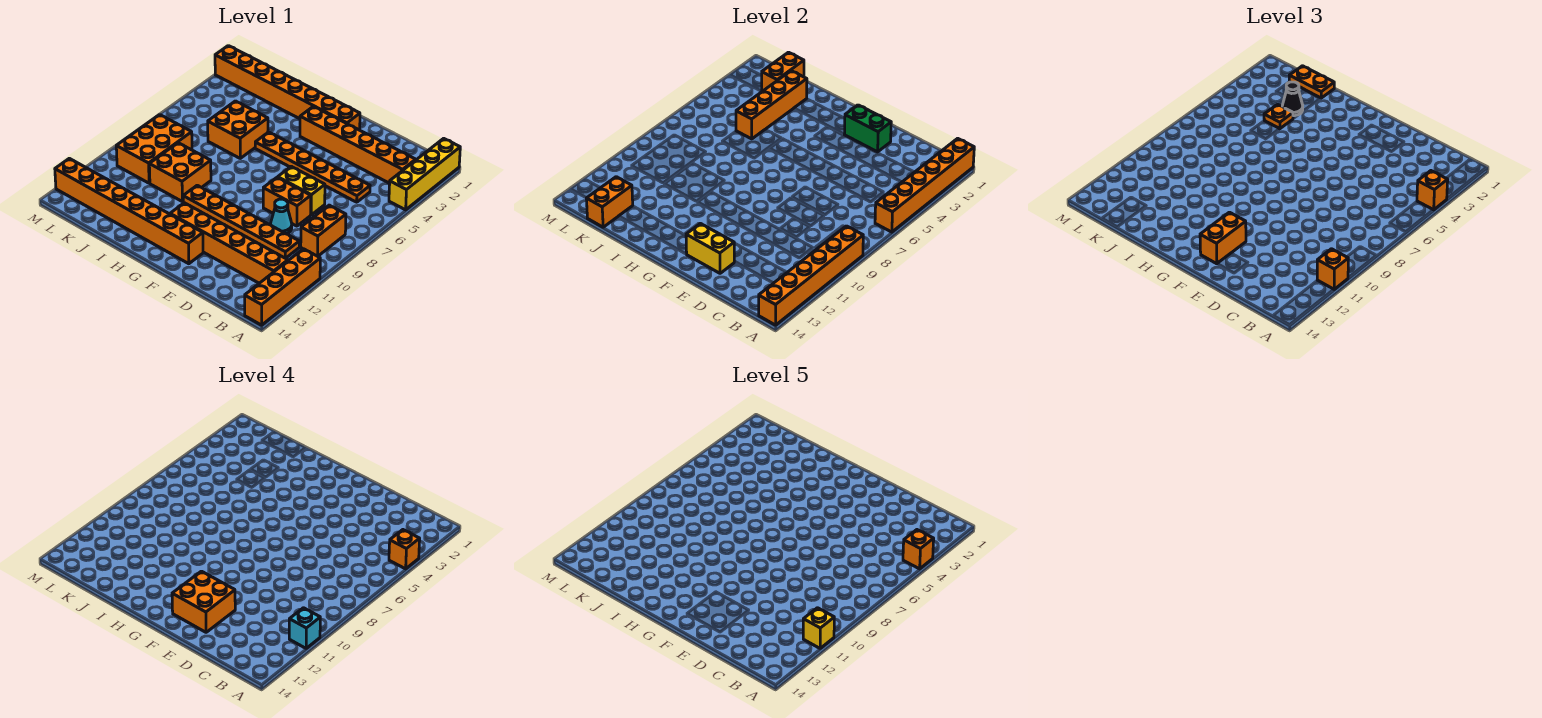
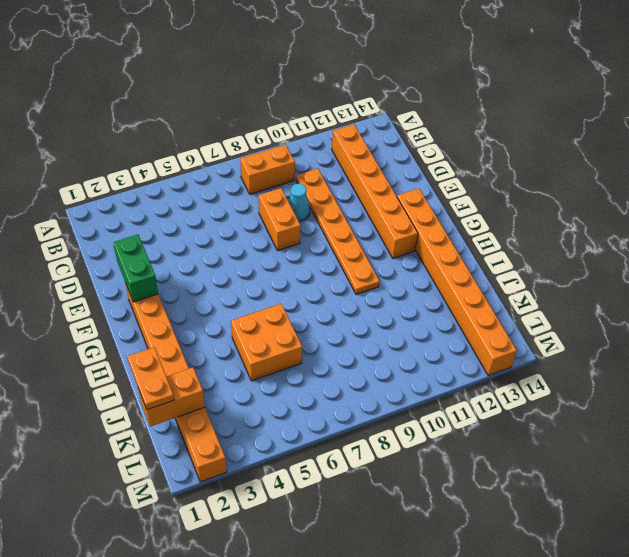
none -> yellow 1x4 brick [389,138,460,210]
none -> orange 1x4 brick [245,249,320,325]
none -> orange 1x6 brick [300,106,416,183]
none -> orange 1x6 plate [255,132,370,202]

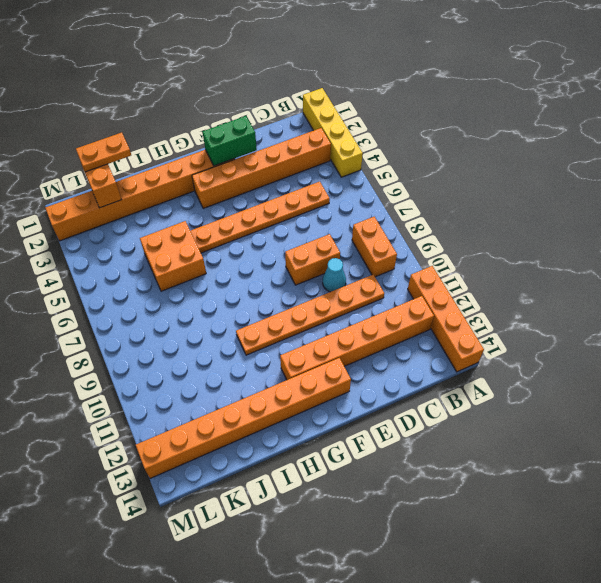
none -> yellow 1x2 brick [278,166,325,215]
none -> orange 2x2 brick [149,143,211,202]
none -> orange 2x3 brick [116,115,192,183]
none -> orange 1x6 brick [875,138,974,232]

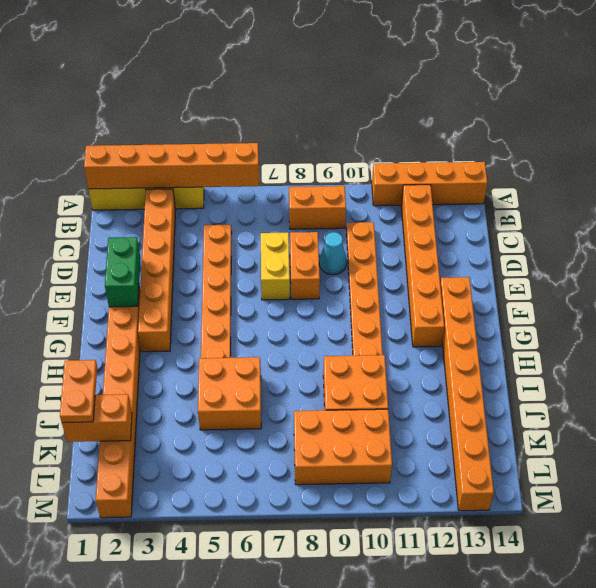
none -> orange 1x6 brick [759,226,863,325]
none -> yellow 1x2 brick [686,224,734,273]
none -> orange 1x4 brick [736,71,807,139]
none -> orange 1x2 brick [586,177,633,227]

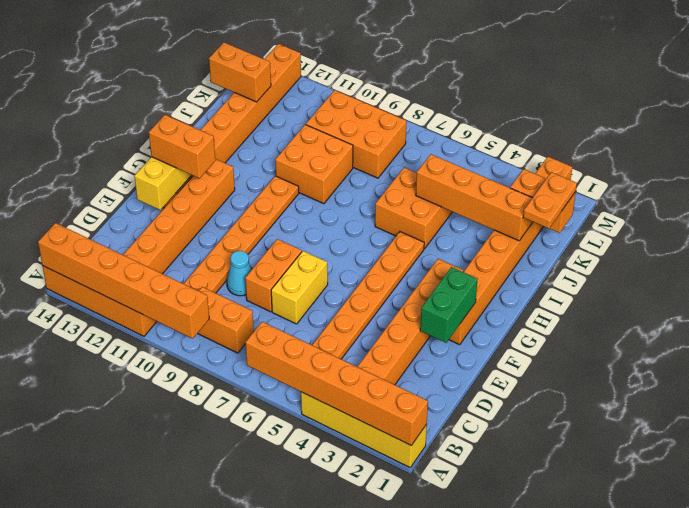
none -> orange 1x1 brick [1417,171,1448,210]
none -> orange 1x1 brick [1317,249,1348,289]
none -> black 1x1 cone [1282,82,1303,116]
none -> orange 1x1 plate [1264,105,1293,129]

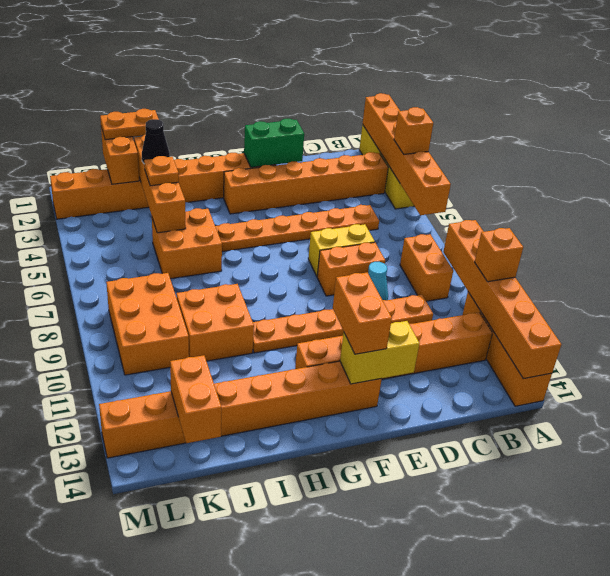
none -> orange 1x1 brick [389,530,420,569]
none -> cyan 1x1 brick [289,608,320,648]
none -> orange 2x2 brick [172,571,235,632]
none -> orange 1x1 brick [903,530,934,569]

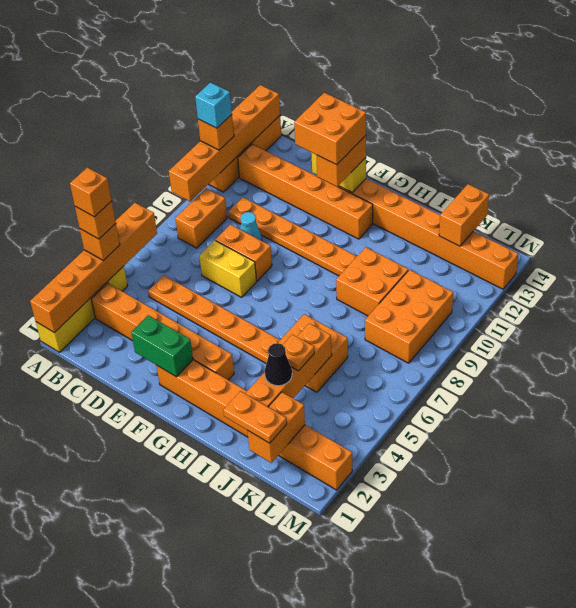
none -> yellow 1x1 brick [803,608,834,648]

